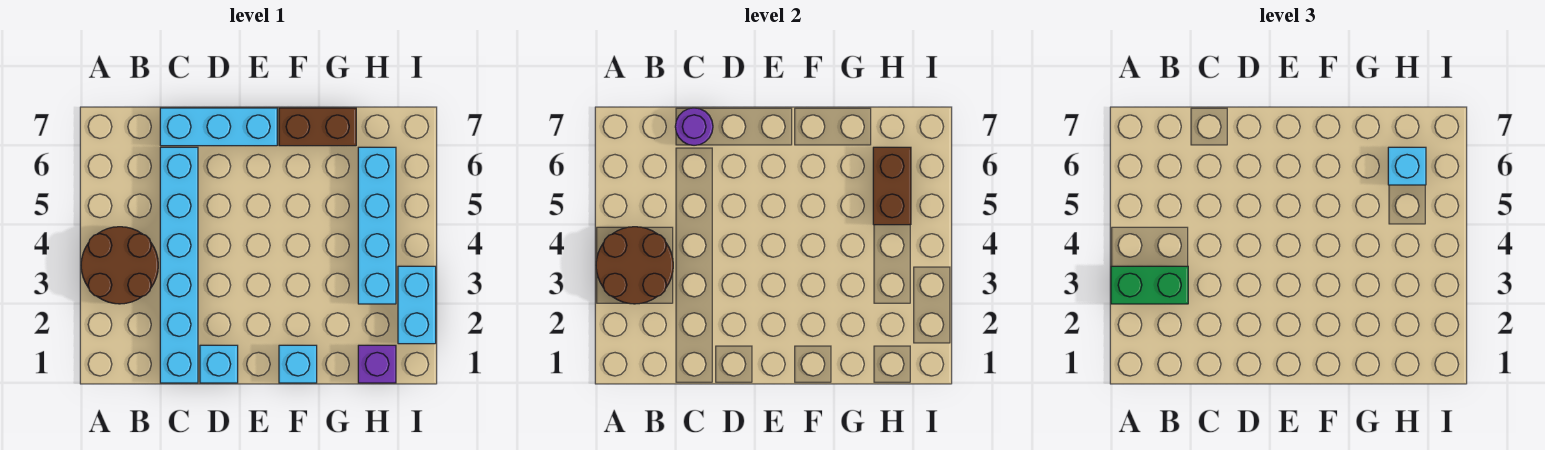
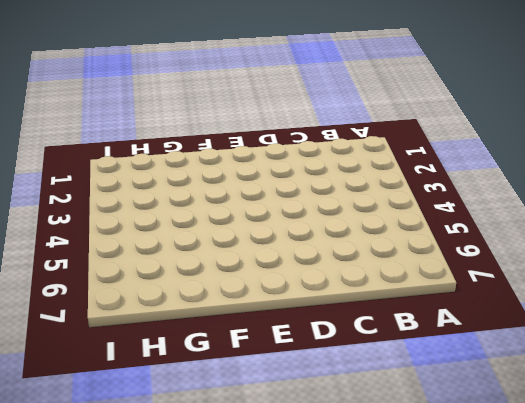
none -> brown 2x2 round brick [81,227,158,304]
none -> cyan 1x6 brick [160,147,198,383]
none -> cyan 1x3 brick [160,108,277,146]

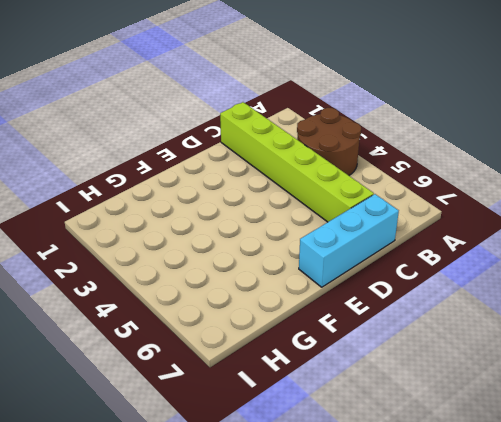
lime 1x6 brick [220,102,374,222] -> cyan 1x6 brick [160,147,198,383]
none -> cyan 1x1 brick [200,345,238,383]
none -> cyan 1x1 brick [279,345,317,383]
none -> brown 1x2 brick [279,108,356,146]

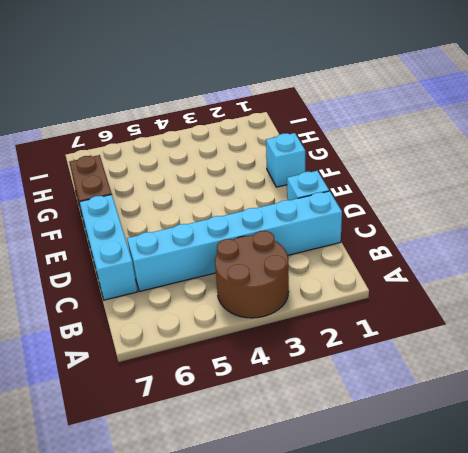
none -> purple 1x1 brick [358,345,396,383]
none -> cyan 1x4 brick [358,147,396,304]
none -> cyan 1x2 brick [398,266,436,344]

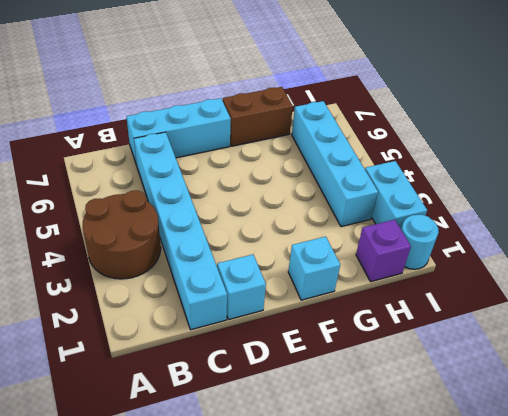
cyan 1x1 round brick [401,215,439,269] -> none
none -> brown 2x2 round brick [596,227,673,304]
none -> purple 1x1 round brick [675,108,713,145]
none -> brown 1x2 brick [873,147,911,225]

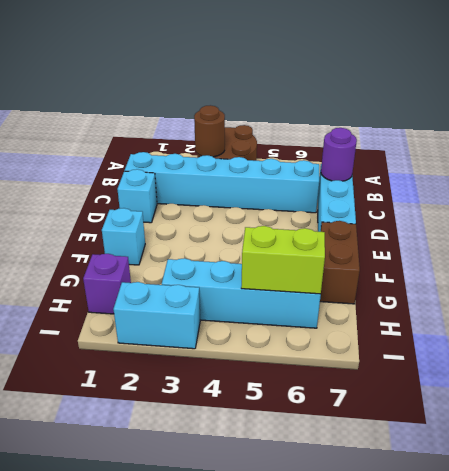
brown 1x1 round brick [194,105,225,157] -> brown 2x2 round brick [596,227,673,304]
lime 1x2 brick [241,226,325,294] -> brown 1x2 brick [873,147,911,225]
none -> green 1x2 brick [1111,266,1188,304]
none -> cyan 1x1 brick [1388,147,1426,185]

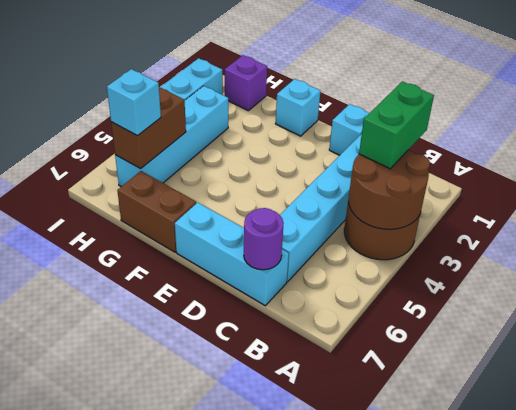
green 1x2 brick [359,81,434,169] -> green 1x2 brick turned to [1111,266,1188,304]

